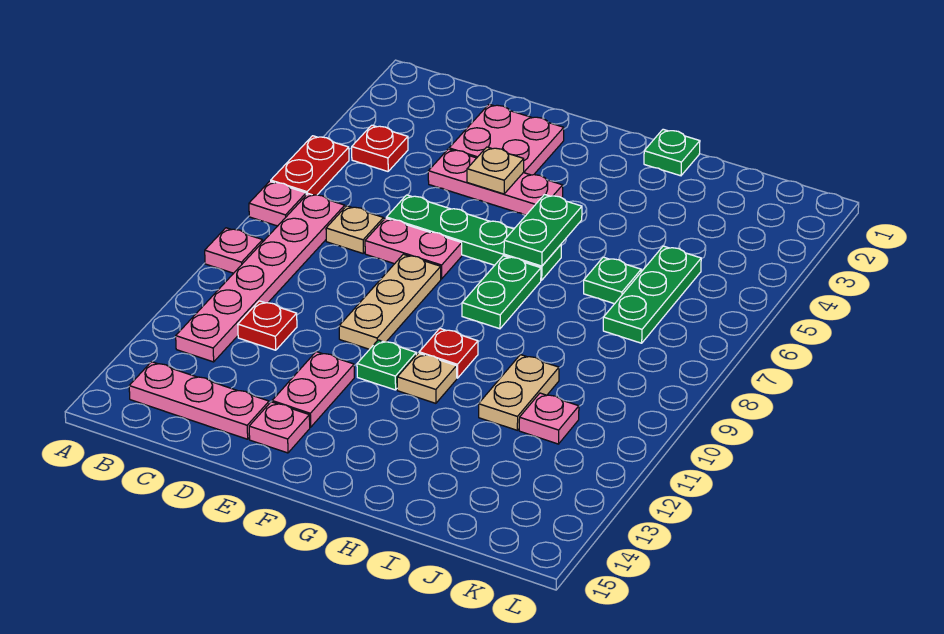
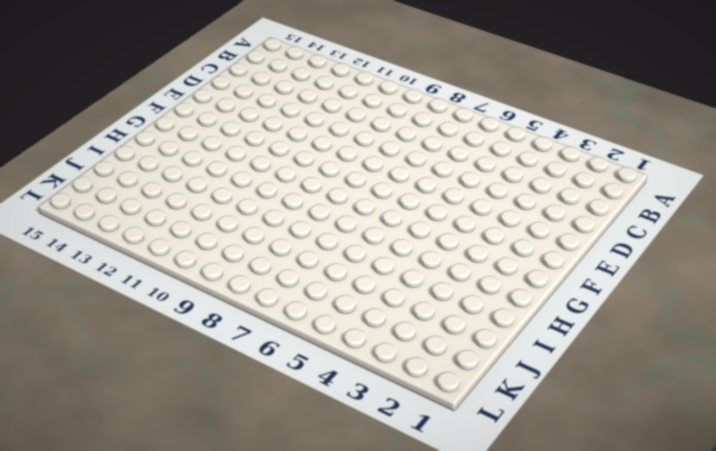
none -> red 1x2 plate [271,136,349,195]
none -> pink 1x1 plate [249,181,306,226]
none -> pink 1x1 plate [205,228,263,273]

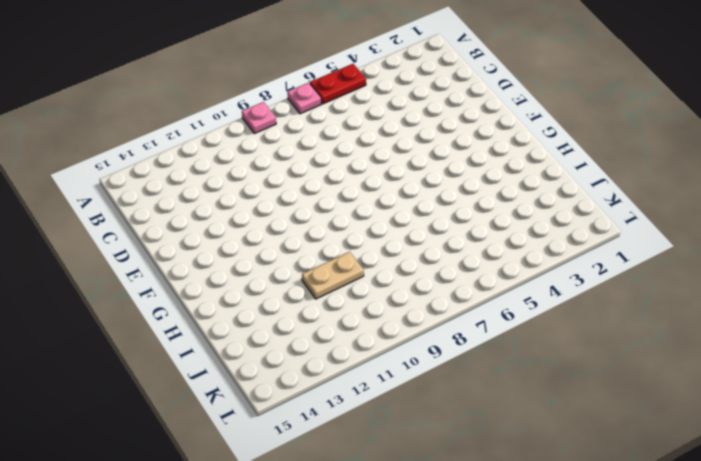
none -> red 1x1 plate [352,125,408,171]
none -> pink 1x6 plate [176,194,345,362]
none -> pink 1x3 plate [129,362,269,439]

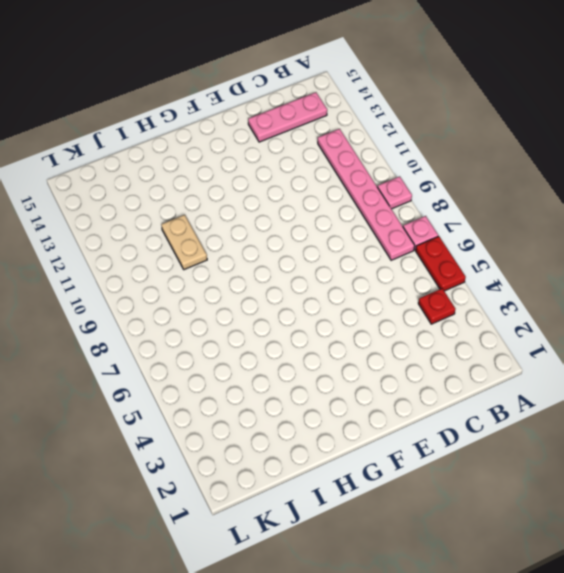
none -> tan 1x1 plate [326,206,384,253]
none -> red 1x1 plate [238,301,297,350]
none -> pink 2x2 plate [449,104,564,175]

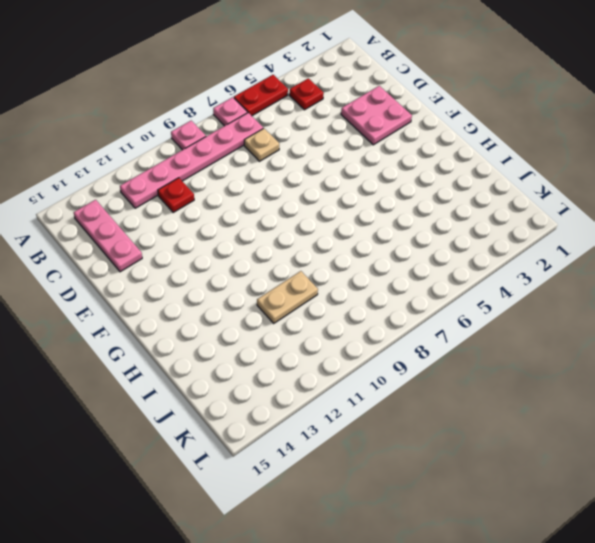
none -> pink 1x3 plate [428,149,563,215]
none -> green 1x4 plate [386,195,561,280]
none -> pink 1x2 plate [365,218,462,279]

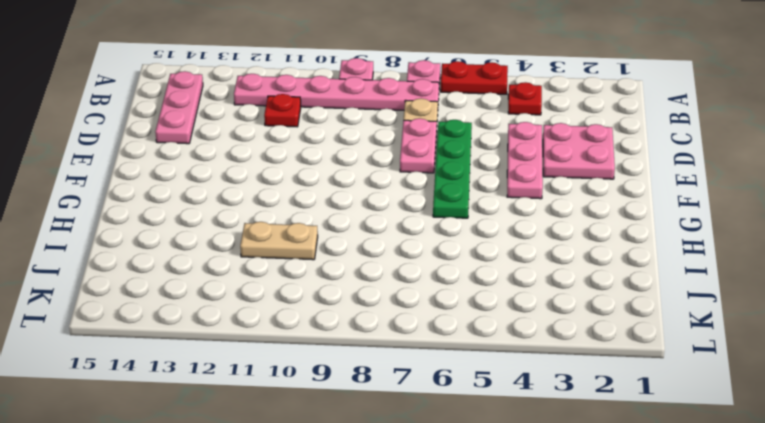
none -> tan 1x3 plate [339,254,441,349]
none -> pink 1x2 plate [272,352,354,427]
none -> pink 1x1 plate [249,402,310,453]

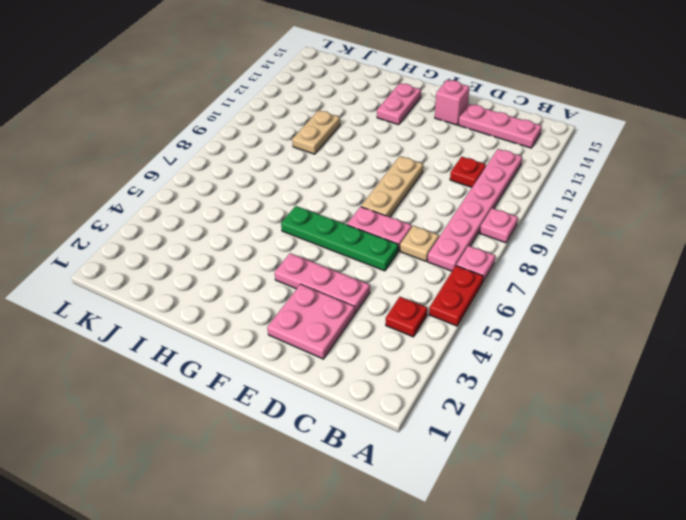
pink 1x1 brick [435,80,470,125] -> pink 1x1 plate [249,402,310,453]
pink 1x2 plate [377,83,421,125] -> pink 1x2 plate moved to [272,352,354,427]
none -> green 1x1 plate [357,340,416,390]
none -> green 1x2 plate [462,256,541,329]
none -> red 1x1 plate [419,329,478,378]

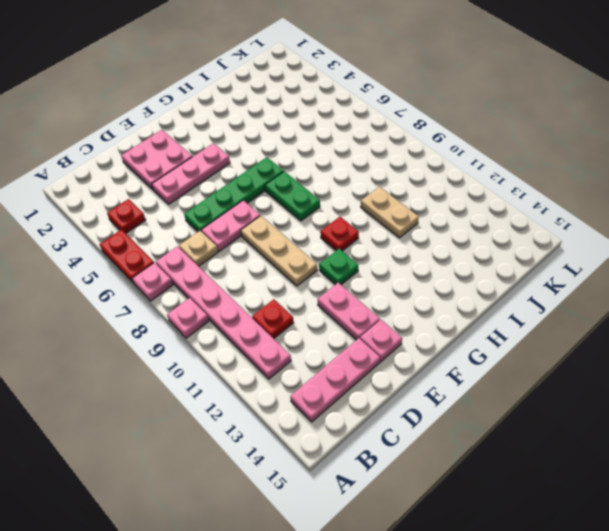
none -> tan 1x1 plate [397,353,457,403]
none -> green 1x1 plate [644,129,700,176]
none -> green 1x1 plate [584,257,641,304]

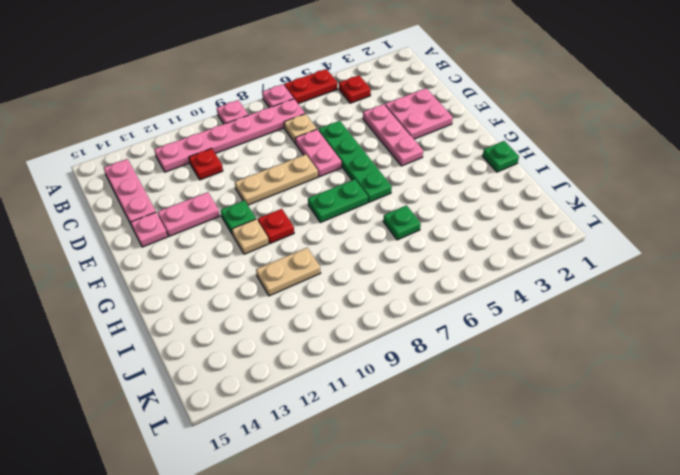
none -> green 1x3 plate [603,246,701,343]
none -> pink 1x1 plate [519,393,579,444]
none -> tan 1x1 plate [467,147,524,194]

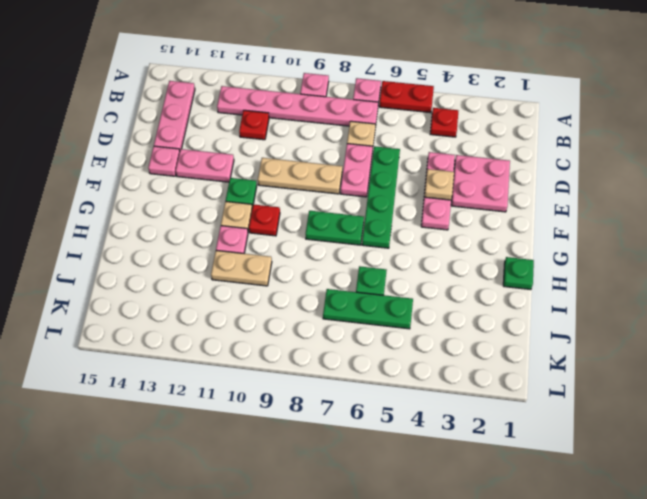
pink 1x1 plate [216,226,248,253] -> pink 1x1 plate moved to [519,393,579,444]
none -> green 1x2 plate [504,195,582,266]

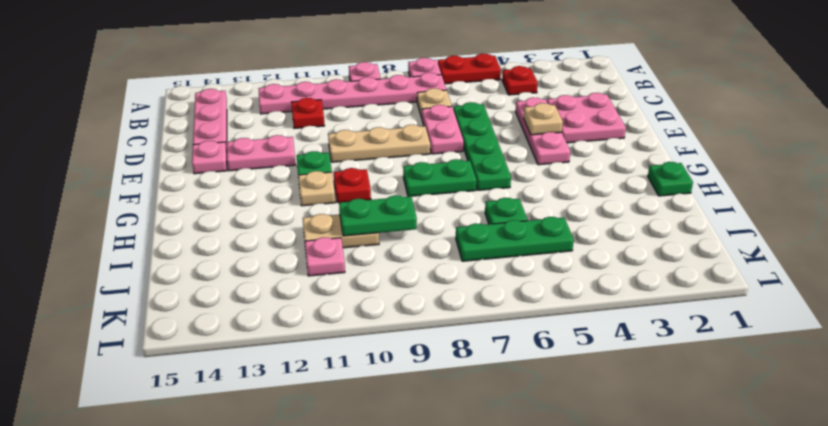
green 1x2 plate [339,195,417,236] -> green 1x2 plate moved to [504,195,582,266]

